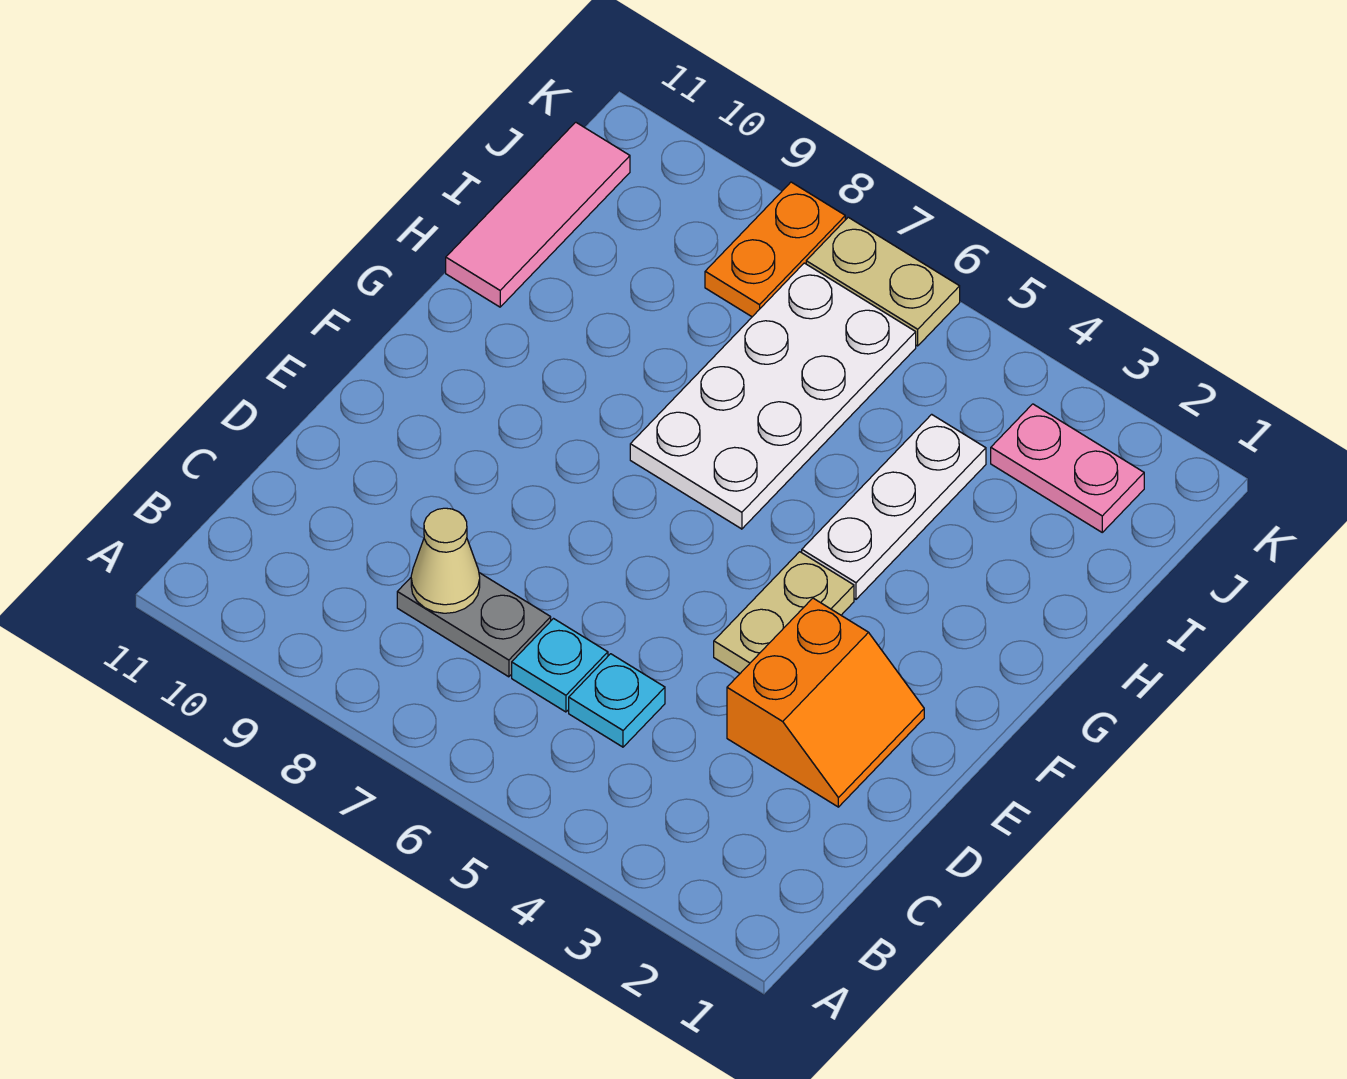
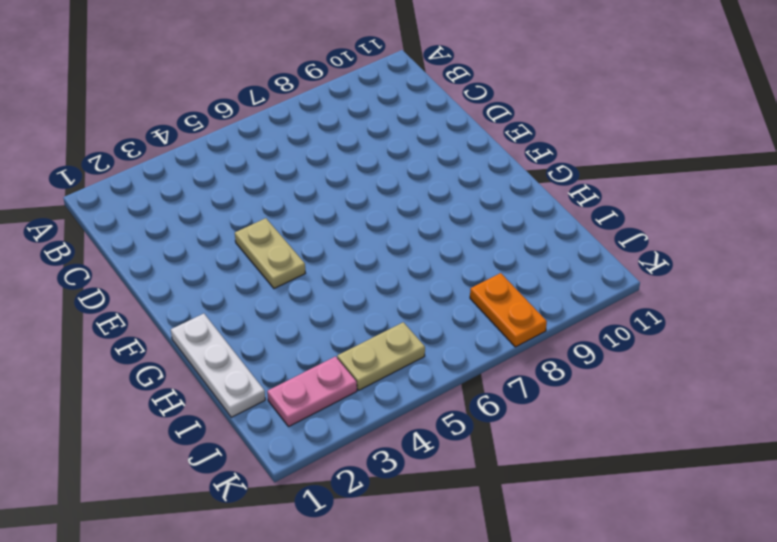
white 1x3 plate [171,314,265,417] -> white 1x3 plate moved to [802,414,986,599]
tan 1x2 plate [337,322,425,390] -> tan 1x2 plate moved to [806,217,960,346]
none -> cyan 1x1 plate [569,654,665,747]
none -> cyan 1x1 plate [512,619,608,712]
none -> grey 1x2 plate [397,573,551,677]

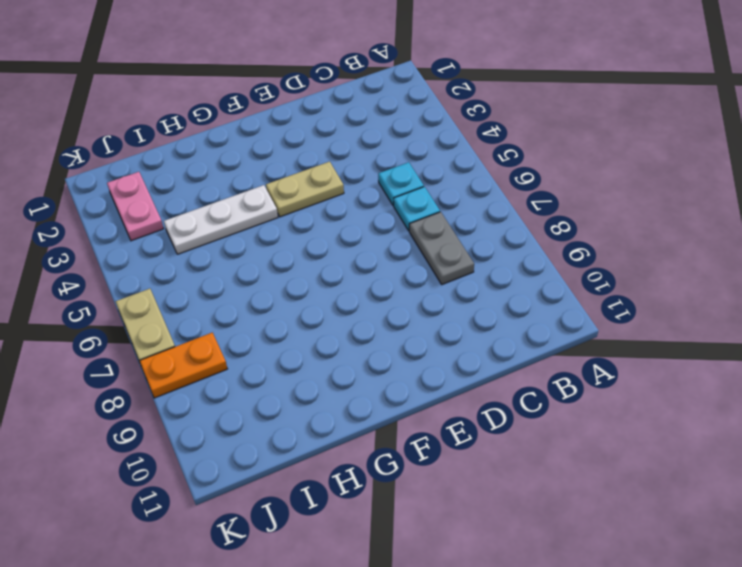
none -> orange 2x2 slope [727,598,924,807]
none -> white 2x4 plate [630,263,916,529]
none -> pink 1x3 tile [446,122,630,307]

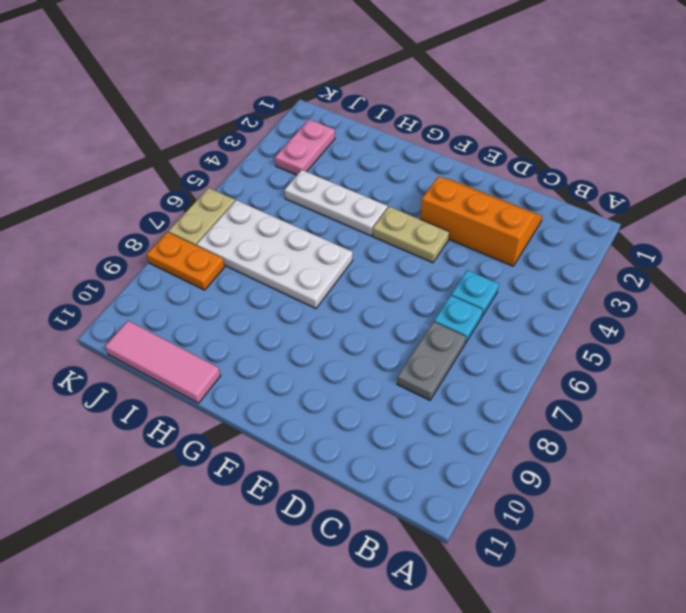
orange 2x3 slope [420,177,543,266] -> orange 2x2 slope [727,598,924,807]
none -> tan 1x1 cone [411,508,480,613]

